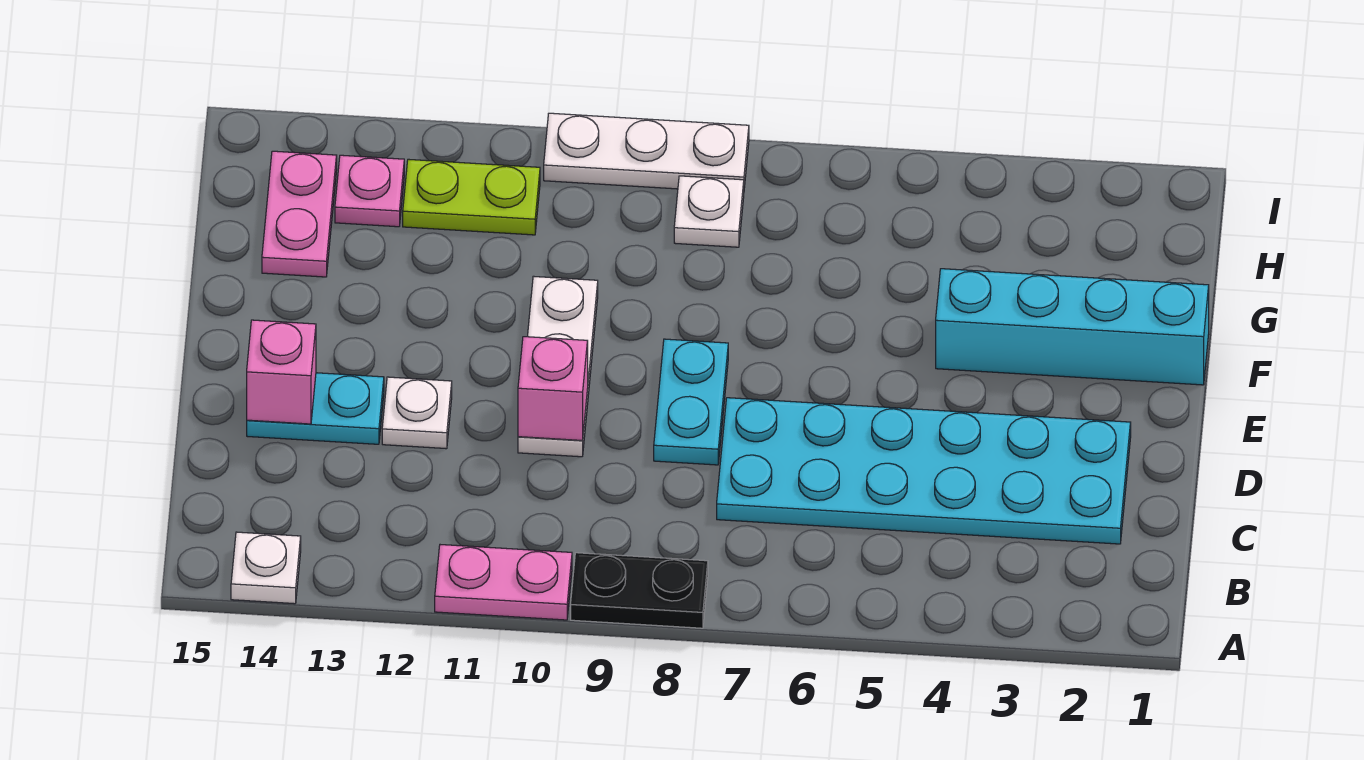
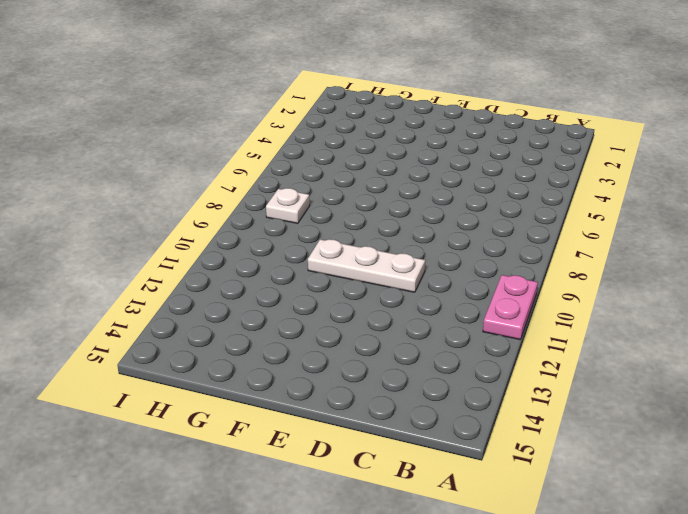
none -> black 1x2 plate [571,553,708,628]
none -> white 1x1 plate [231,532,301,604]
none -> cyan 2x6 plate [717,398,1131,544]

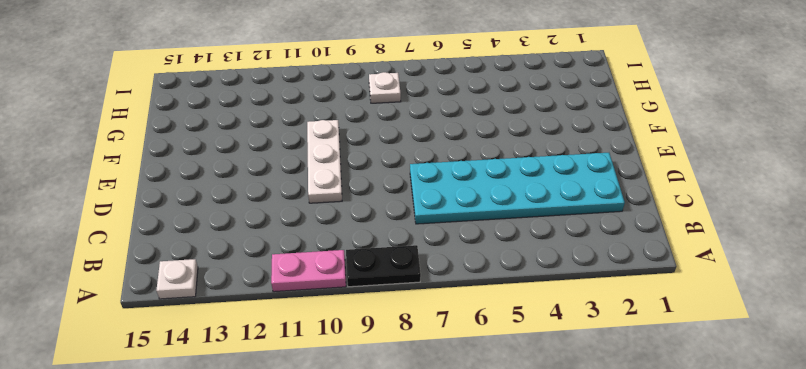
none -> cyan 1x2 plate [654,339,728,465]
none -> white 1x1 plate [382,377,452,449]
none -> cyan 1x2 plate [247,373,384,444]

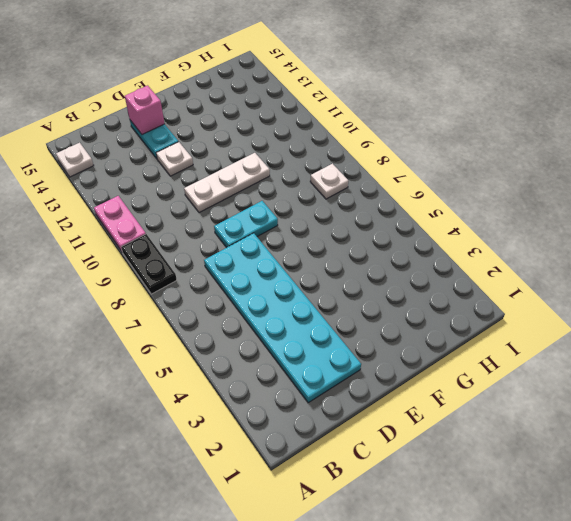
none -> cyan 1x4 brick [936,269,1209,385]
none -> pink 1x2 plate [262,151,337,277]
none -> lime 1x2 plate [403,159,540,235]

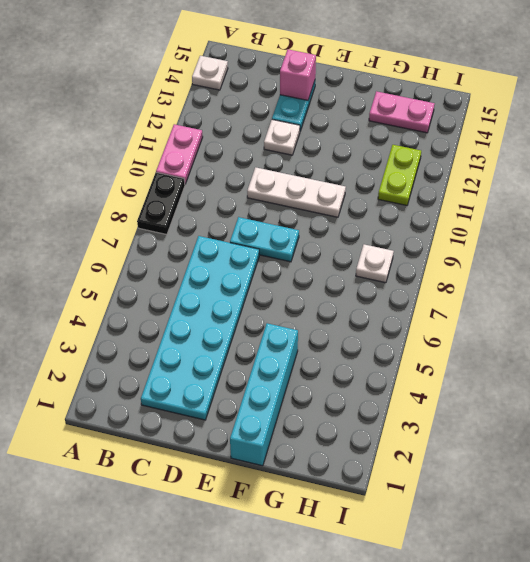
none -> pink 1x1 plate [335,155,404,227]
none -> white 1x3 plate [544,113,749,189]
none -> pink 1x1 brick [518,337,588,441]

